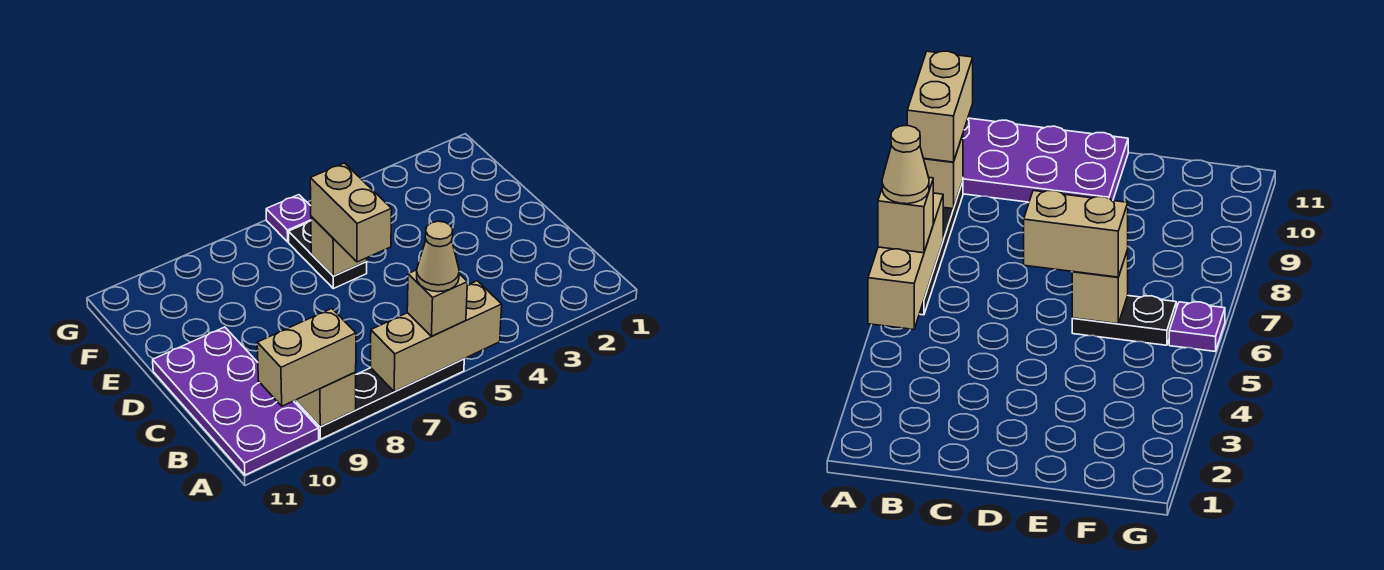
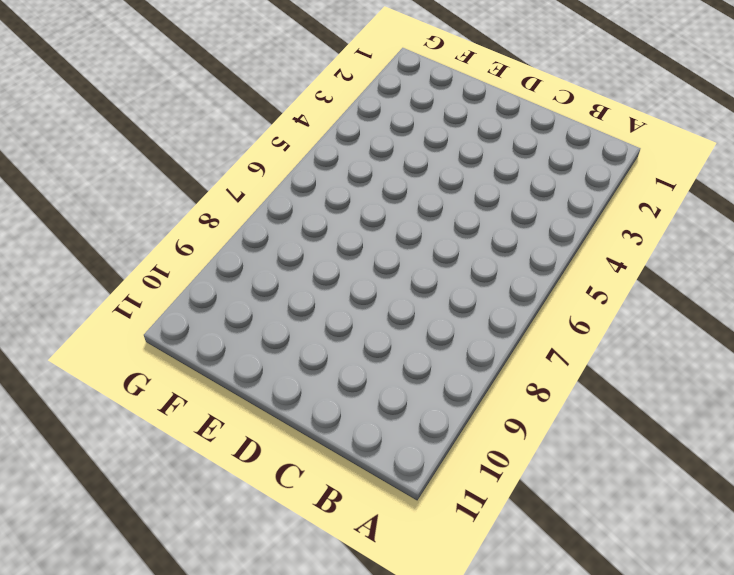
none -> black 1x4 plate [297,359,464,439]
none -> purple 2x4 plate [153,327,319,475]

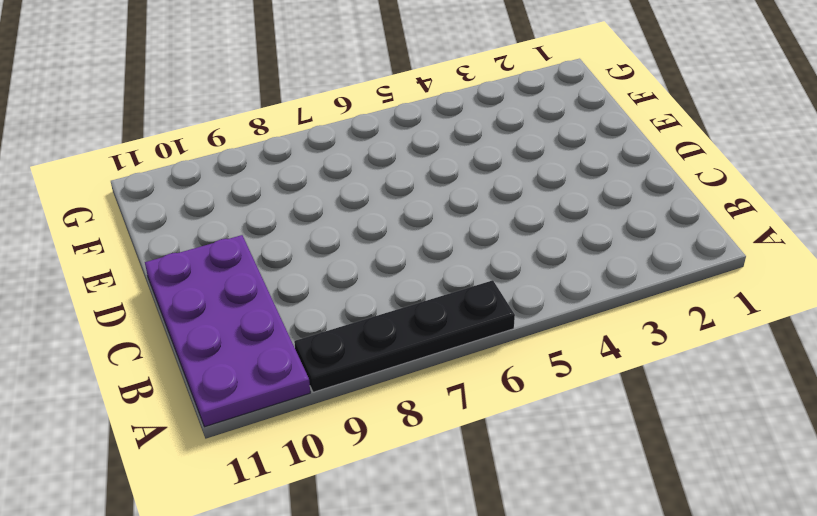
none -> black 1x2 plate [289,221,367,289]
none -> purple 1x1 plate [266,195,311,242]

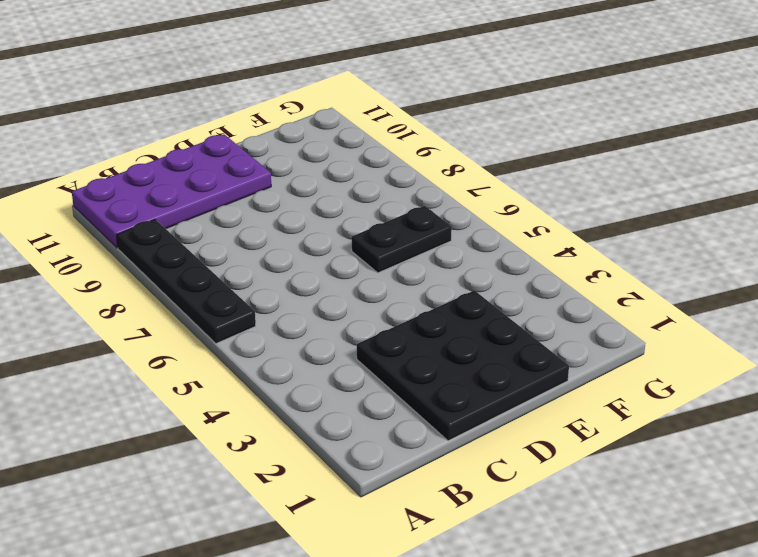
black 3x3 plate [357,290,569,441] -> none
none -> purple 1x1 plate [266,195,311,242]
none -> tan 1x3 brick [371,281,502,392]

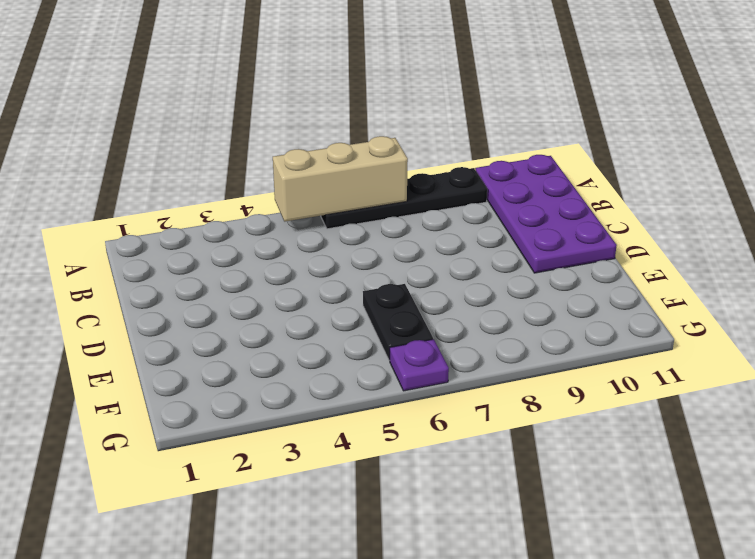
none -> tan 1x1 brick [297,372,356,427]
none -> tan 1x1 brick [311,217,367,276]

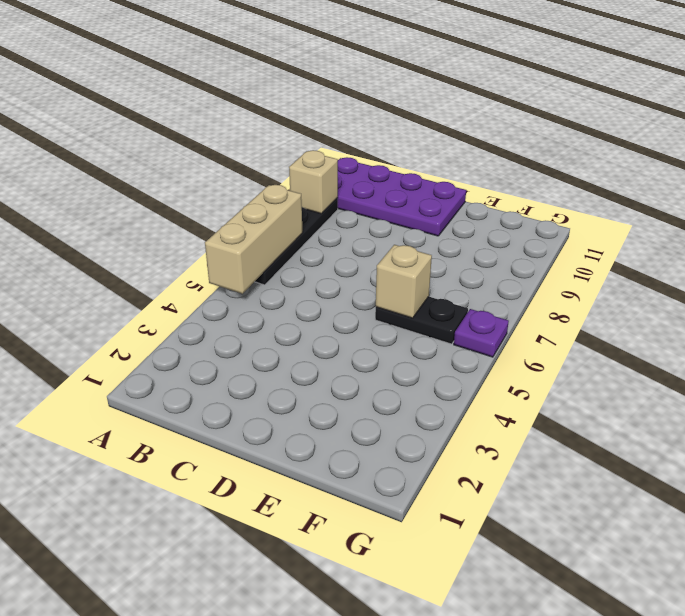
none -> tan 1x1 brick [407,270,467,336]
none -> tan 1x2 brick [257,309,356,406]

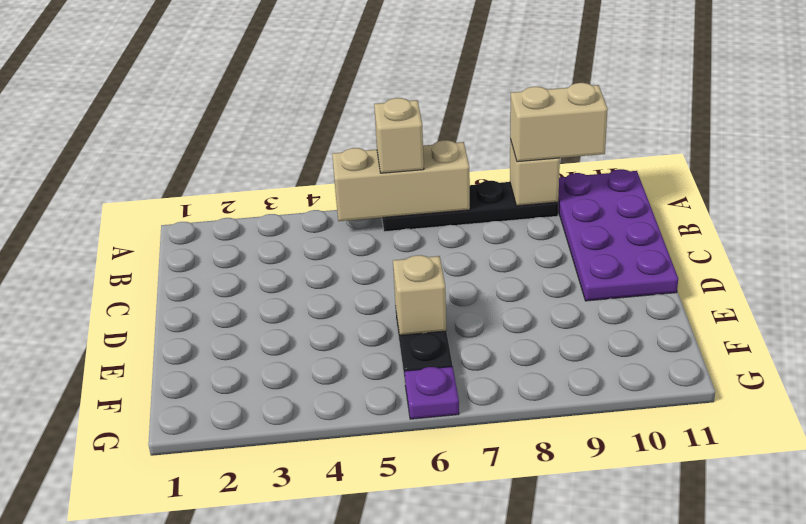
none -> tan 1x2 brick [310,163,392,262]
none -> tan 1x1 cone [417,221,459,292]

